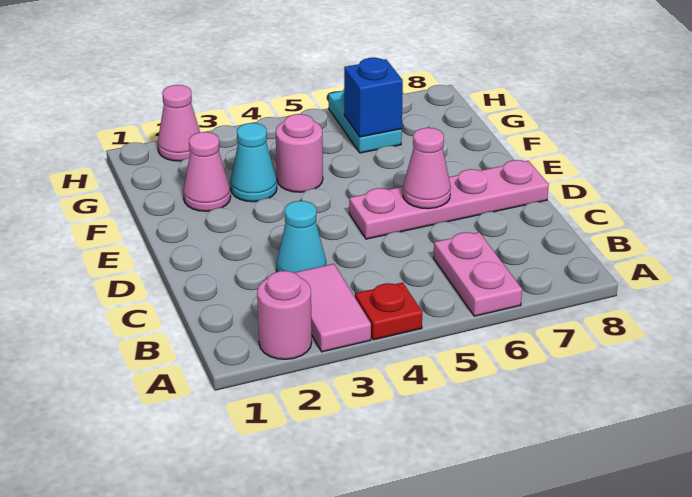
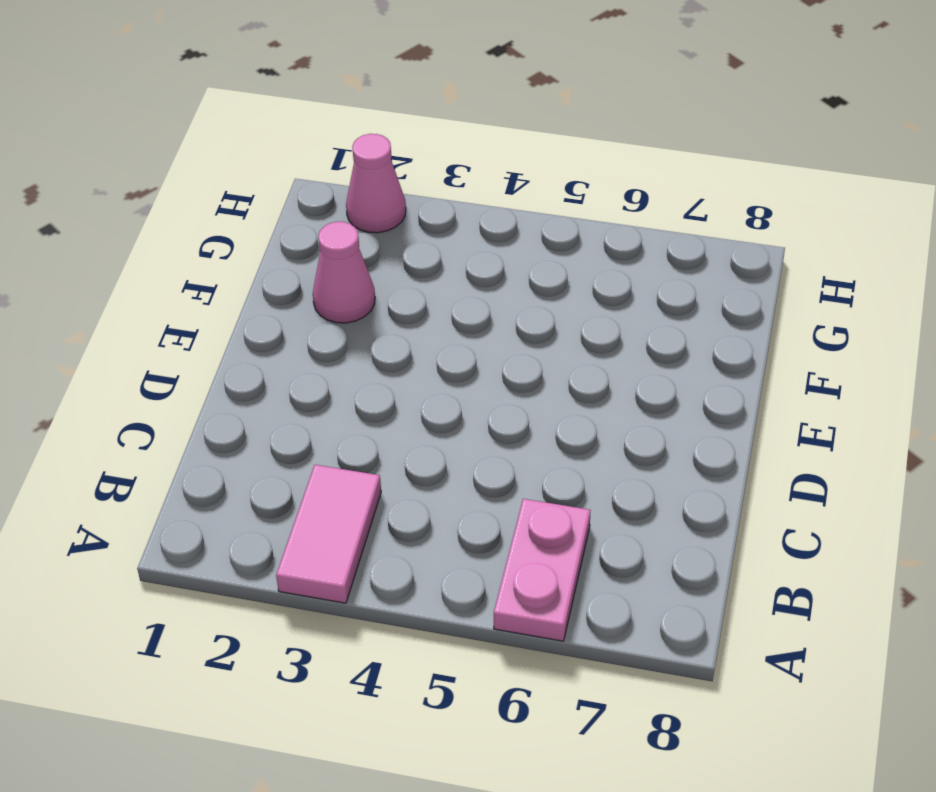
none -> pink 1x1 round brick [257,271,312,359]
none -> red 1x1 plate [355,283,422,340]
none -> cyan 1x1 cone [277,201,326,273]

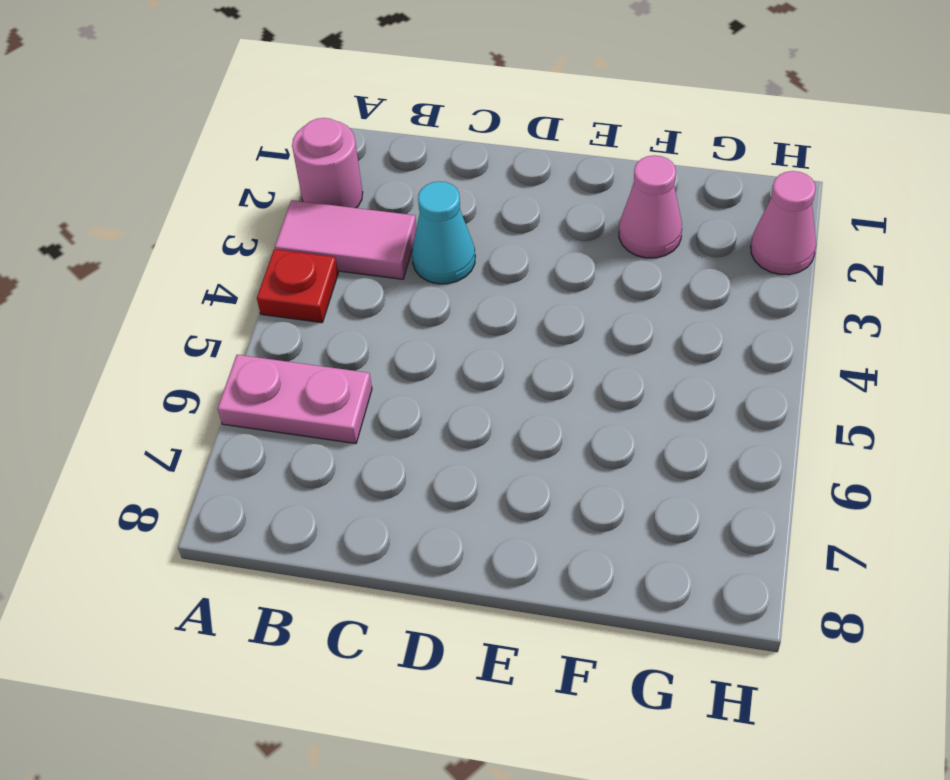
none -> pink 1x4 plate [349,160,549,239]
none -> cyan 1x1 cone [230,123,277,202]
none -> pink 1x1 round brick [276,114,323,192]

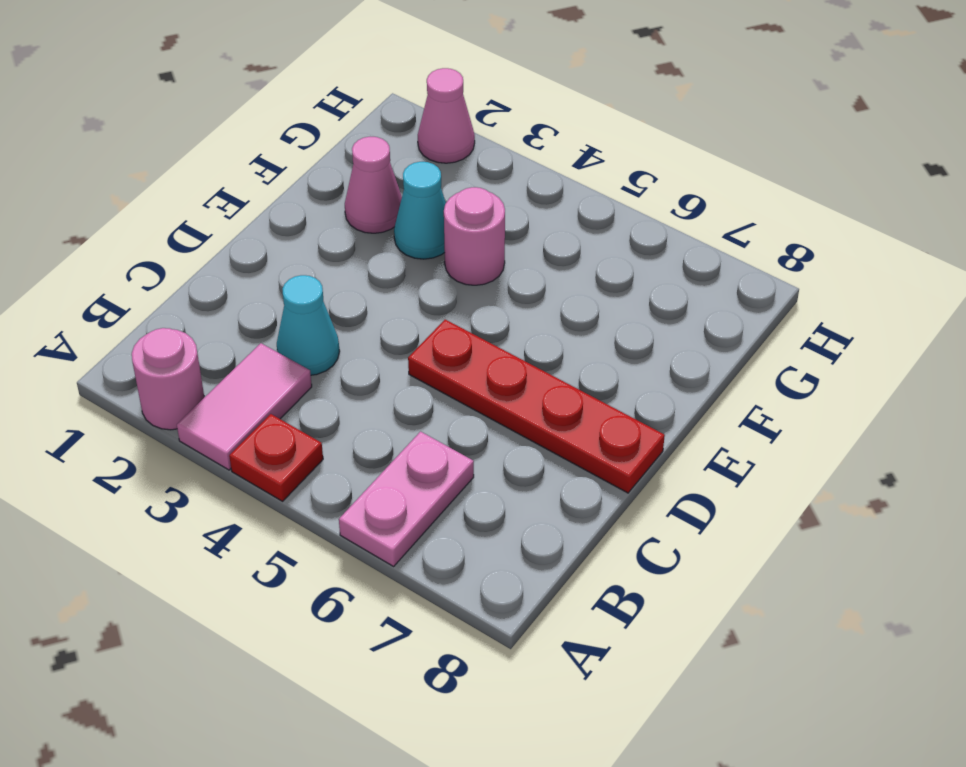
red 1x4 plate [408,320,665,493] -> pink 1x4 plate [349,160,549,239]
none -> cyan 1x2 plate [328,90,402,153]
none -> pink 1x1 cone [403,128,451,209]
none -> blue 1x1 brick [344,58,403,137]

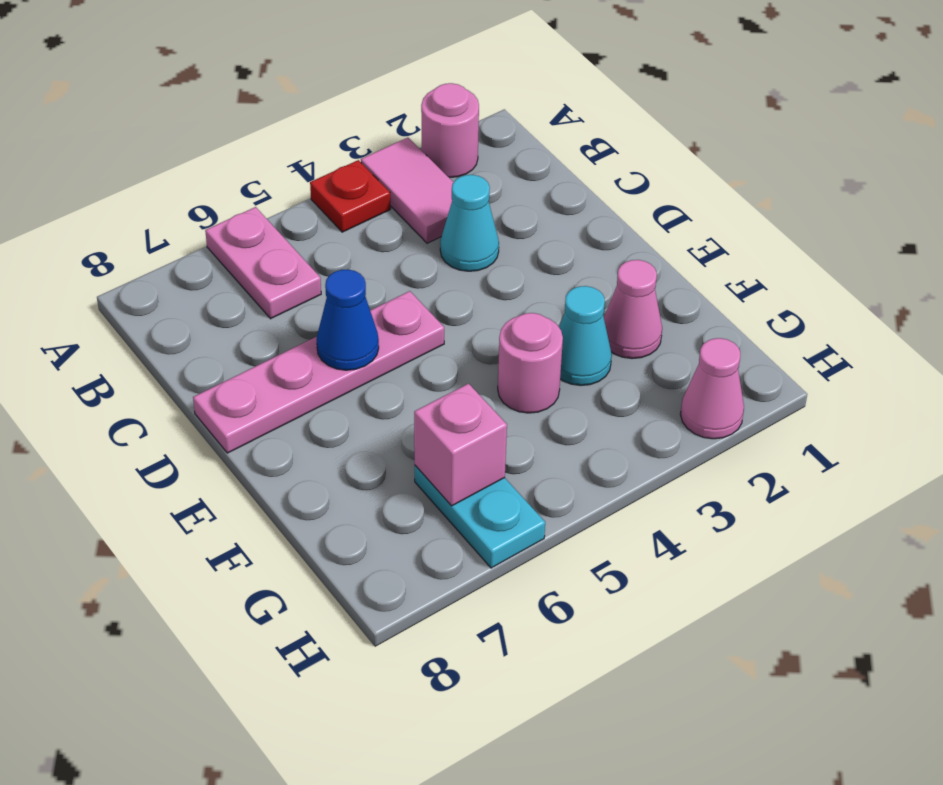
blue 1x1 cone [317,269,379,370] -> pink 1x1 cone [403,128,451,209]
pink 1x1 brick [414,384,507,506] -> blue 1x1 brick [344,58,403,137]

